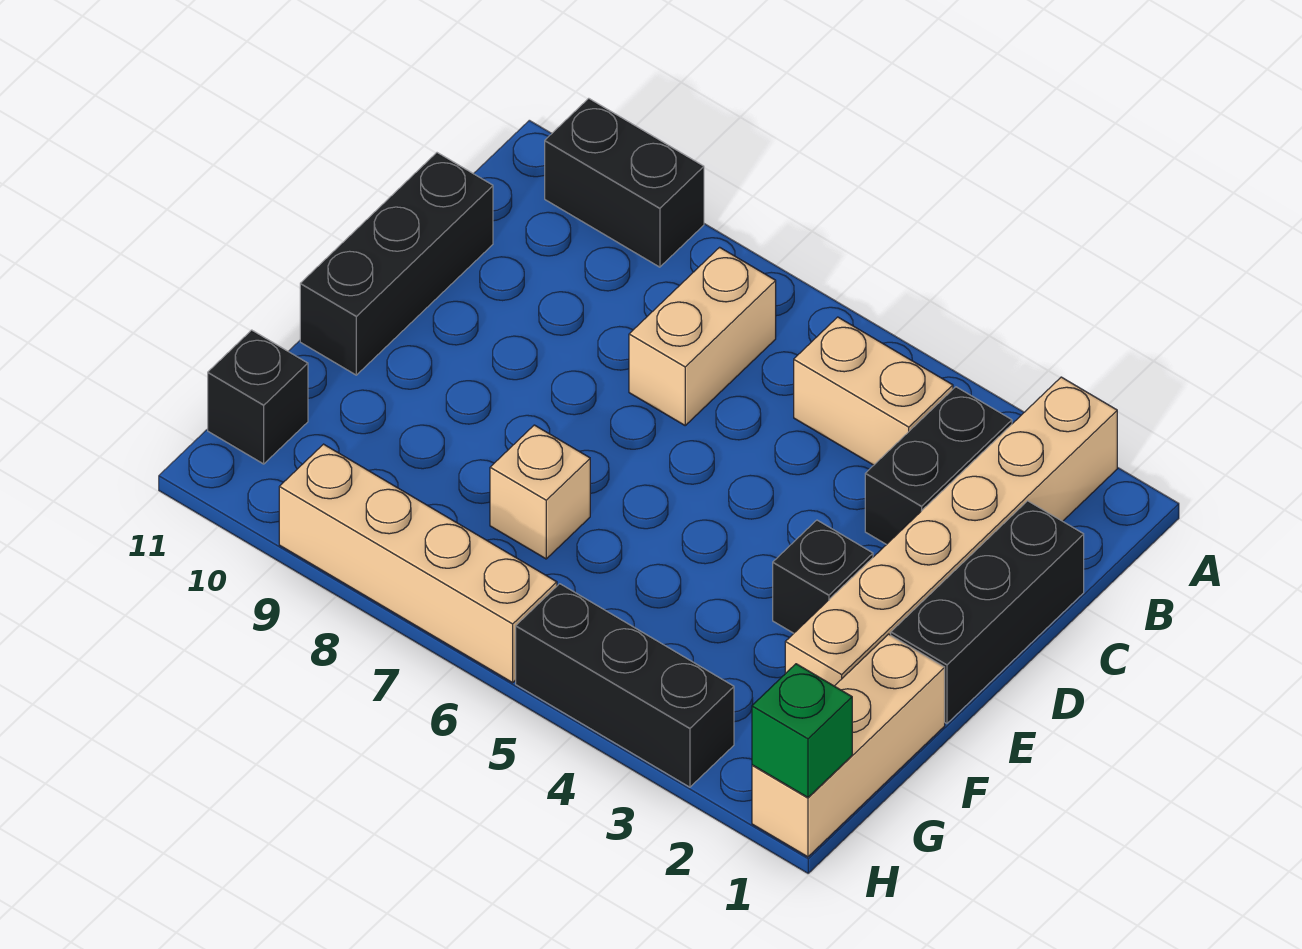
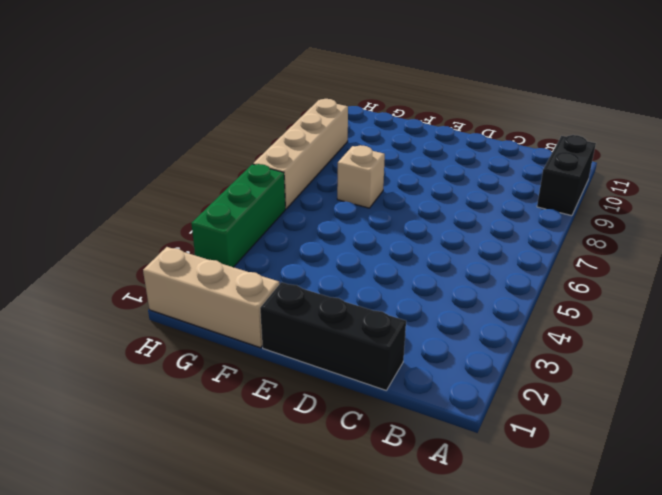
green 1x3 brick [191,164,285,267] -> black 1x3 brick [516,584,734,787]
none -> tan 1x6 brick [785,377,1117,686]
none -> black 1x2 brick [865,387,1012,545]
none -> tan 1x2 brick [794,317,953,465]

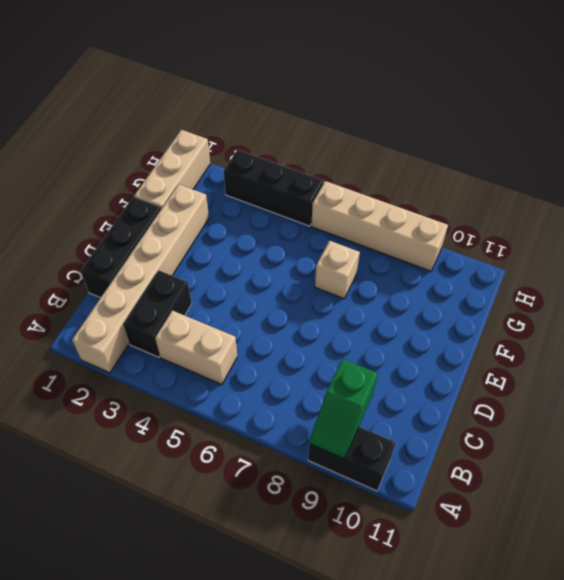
green 1x2 slope [309,359,378,459] -> none
none -> tan 1x2 brick [629,247,776,425]
none -> black 1x3 brick [300,153,493,375]
none -> black 1x1 brick [773,520,873,633]

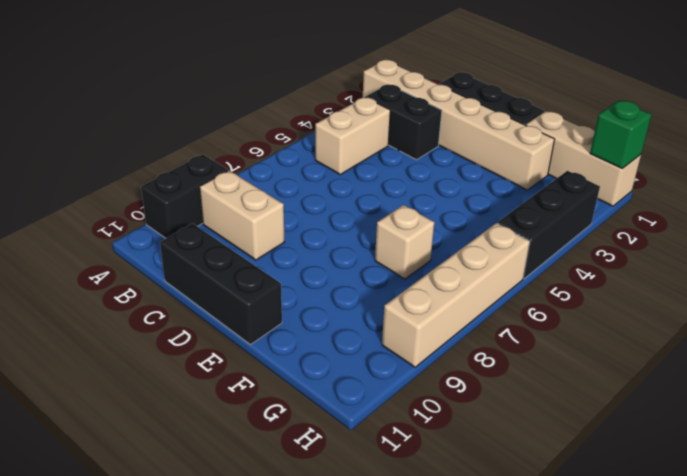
tan 1x2 brick [200,171,284,260] -> tan 1x2 brick moved to [629,247,776,425]
none -> black 1x1 brick [773,520,873,633]
none -> black 1x1 brick [208,330,308,464]

